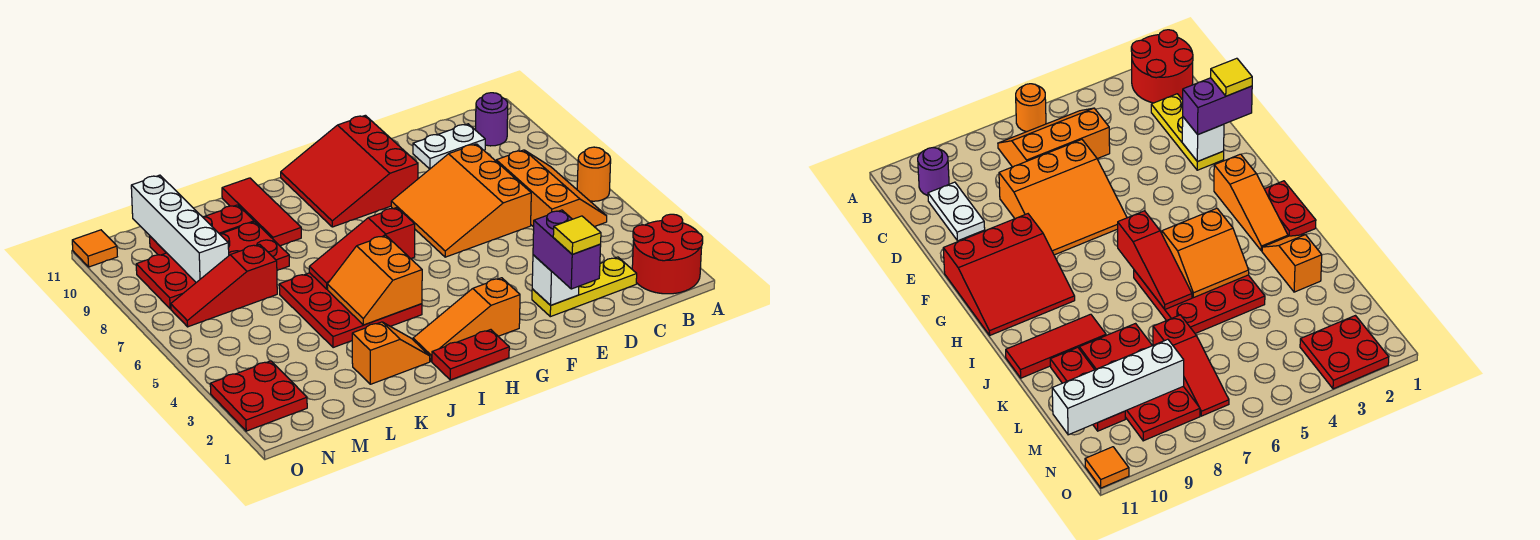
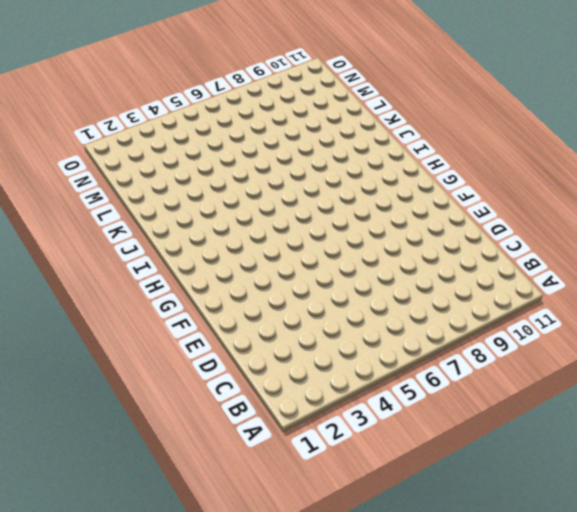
none -> red 2x2 round brick [632,214,703,294]
none -> orange 1x1 round brick [577,147,611,201]
none -> orange 2x3 slope [496,150,607,227]

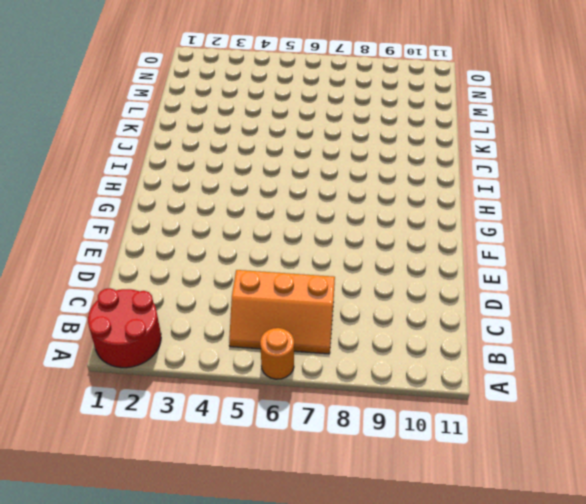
none -> purple 1x1 round brick [476,93,508,146]
none -> yellow 1x3 plate [532,257,637,317]
none -> white 1x2 plate [413,124,485,169]

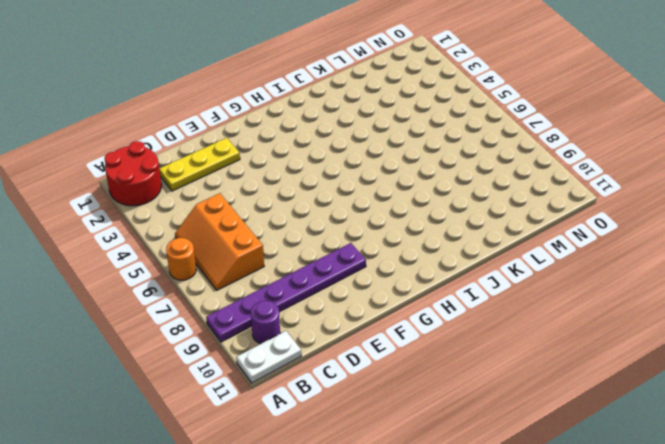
purple 1x6 plate [206,243,366,342] -> red 3x3 slope [281,115,418,227]
white 1x2 plate [236,331,301,383] -> white 1x2 plate moved to [413,124,485,169]
none -> orange 3x3 slope [391,144,531,257]
none -> orange 1x3 slope [413,278,520,362]
none -> red 1x2 plate [432,330,509,380]

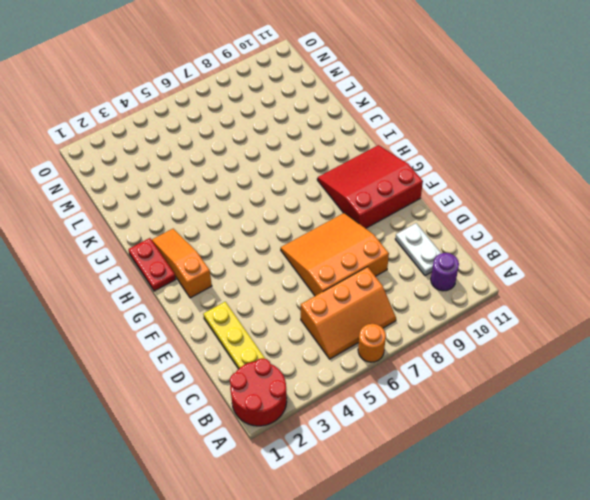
none -> red 3x3 plate [279,273,422,348]
none -> orange 1x2 slope [352,322,430,384]
none -> red 1x3 tile [222,178,301,246]

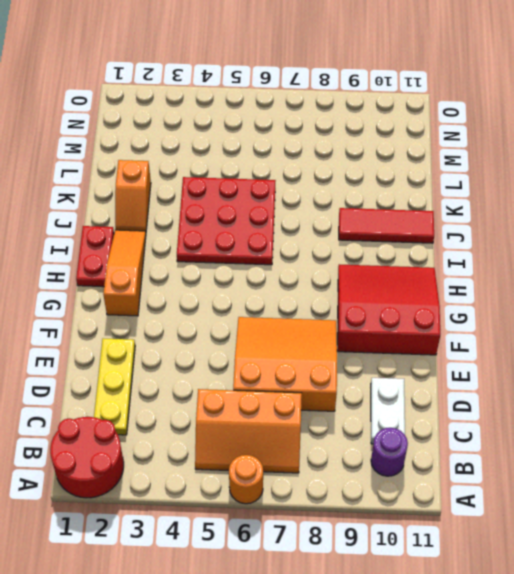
none -> red 2x4 plate [136,222,289,309]
none -> red 1x3 plate [150,205,254,255]
none -> red 1x3 slope [171,244,277,327]

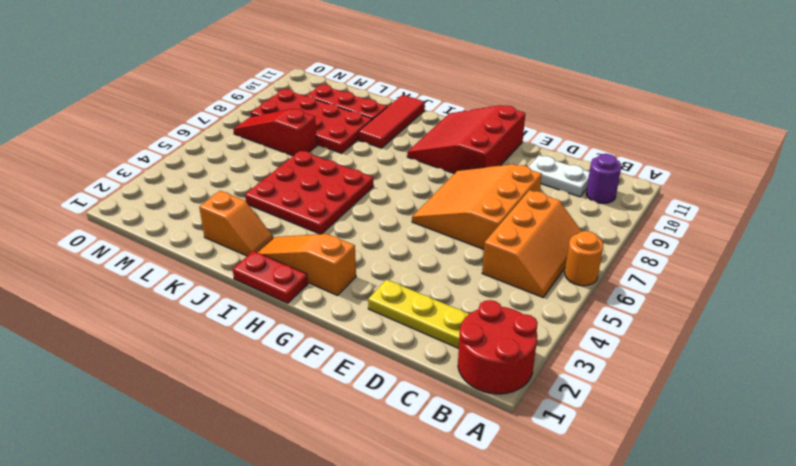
none -> red 2x2 plate [210,361,307,431]
none -> orange 1x1 tile [72,230,117,267]
none -> white 1x1 brick [532,255,579,305]

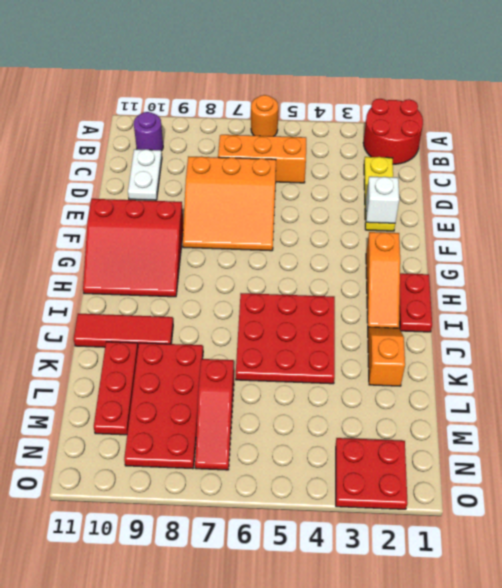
none -> orange 1x1 tile [72,230,117,267]
none -> red 1x3 slope [309,208,415,289]
none -> orange 2x2 slope [327,235,422,325]

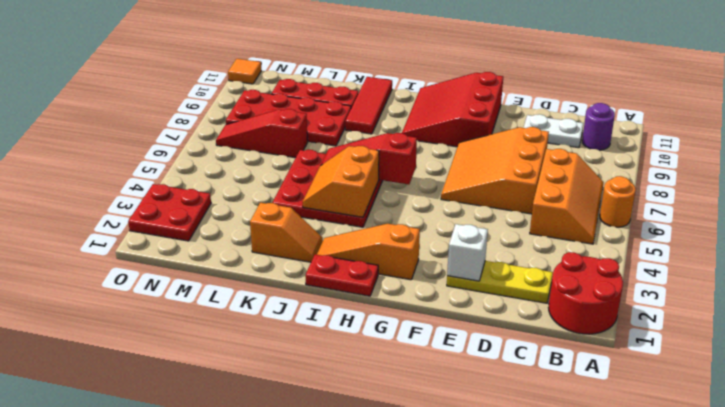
none -> white 1x4 brick [131,175,229,282]
none -> purple 1x2 brick [533,210,601,289]
none -> yellow 1x1 tile [553,216,601,254]

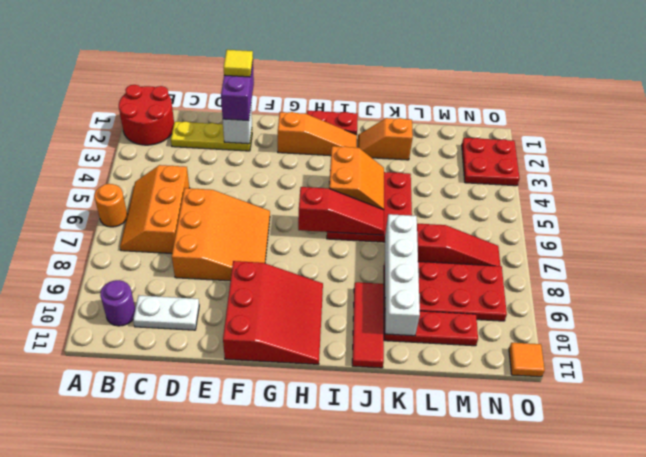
white 1x4 brick [385,214,420,336] -> white 1x4 brick moved to [131,175,229,282]

